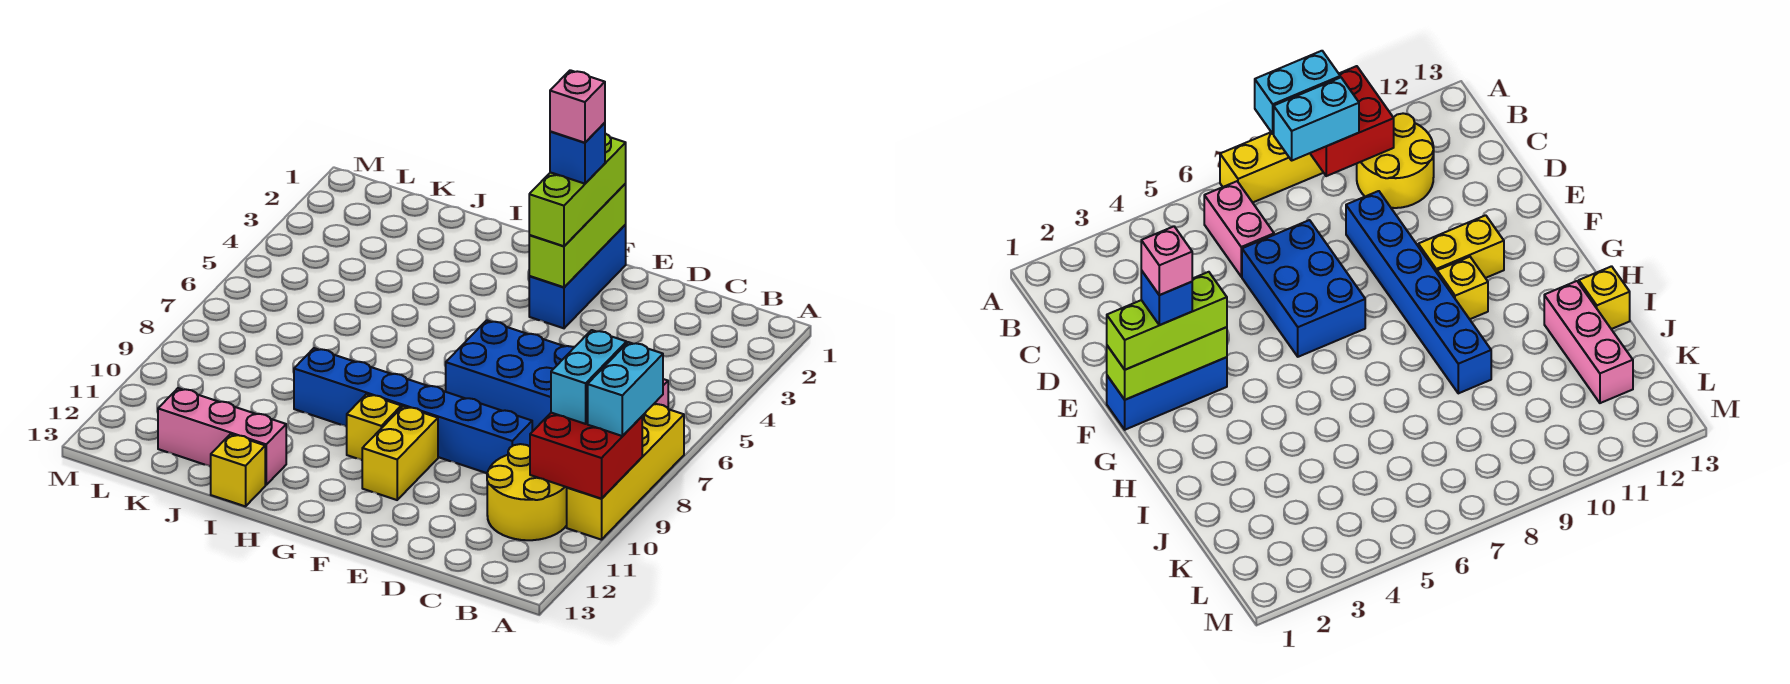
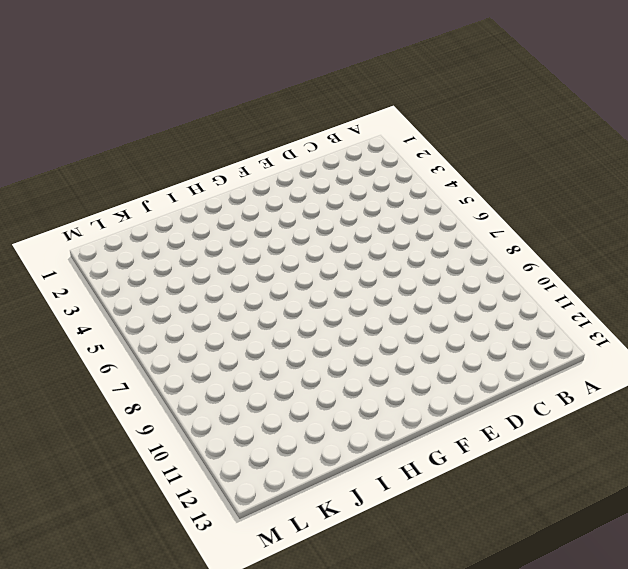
none -> yellow 1x4 brick [567,404,684,540]
none -> pink 1x2 brick [1204,181,1274,277]
none -> yellow 2x2 round brick [487,444,567,540]

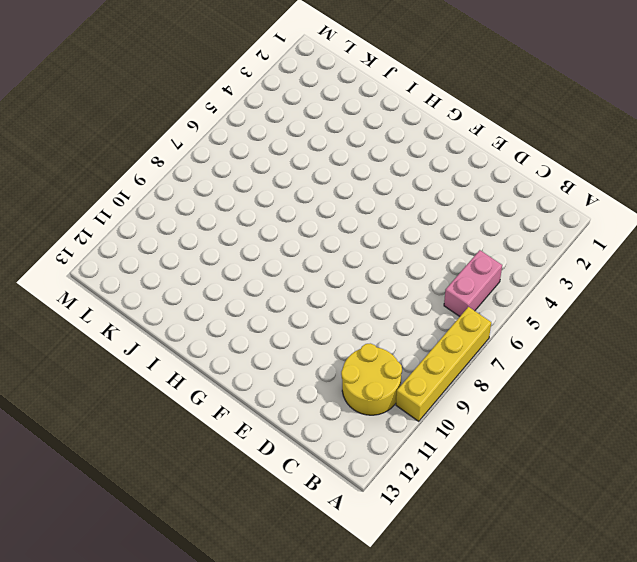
pink 1x2 brick [444,250,502,316] -> pink 1x2 brick turned to [1204,181,1274,277]
none -> blue 2x3 brick [446,320,574,431]
none -> blue 1x6 brick [294,348,532,473]
none -> blue 1x3 brick [529,225,626,328]

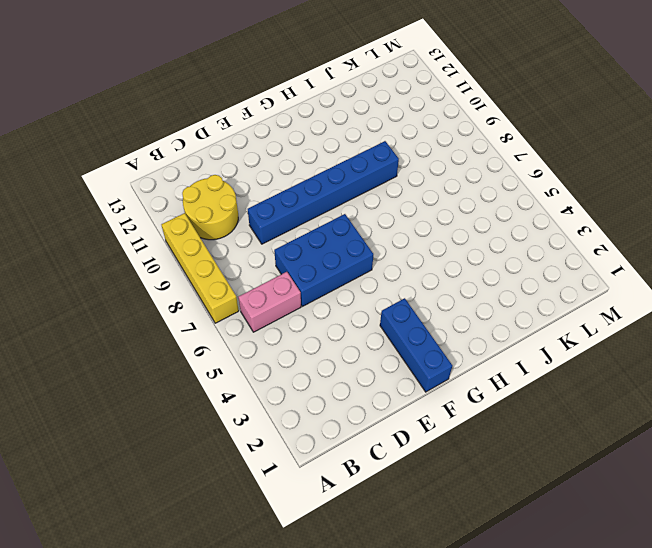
none -> yellow 1x2 brick [362,406,438,500]
none -> yellow 1x1 brick [347,394,401,460]
none -> pink 1x3 brick [158,388,286,485]

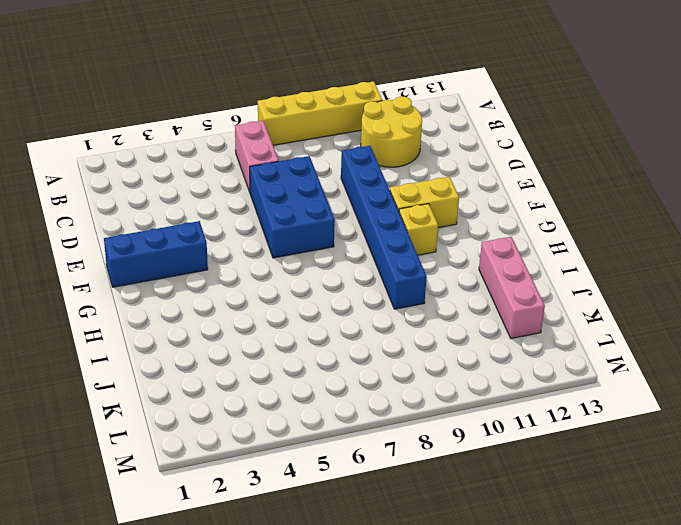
none -> yellow 1x1 brick [211,434,265,506]
none -> red 2x2 brick [530,413,642,499]
none -> lime 1x3 brick [529,184,626,287]

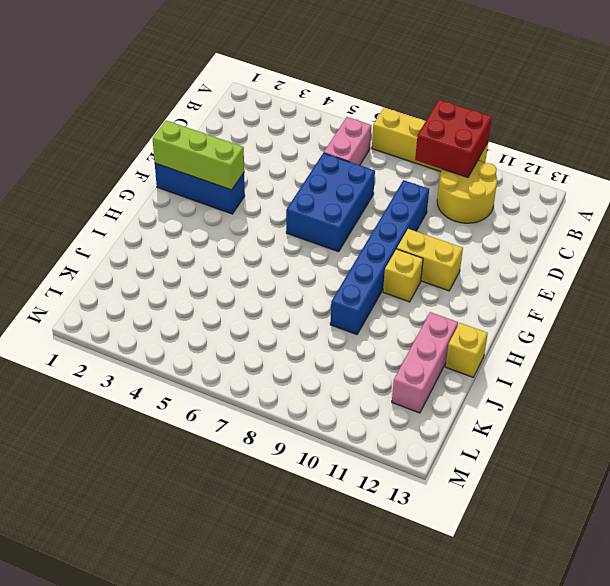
none -> cyan 1x2 brick [588,342,663,436]
none -> cyan 1x2 brick [551,330,626,424]
none -> lime 1x3 brick [529,134,626,246]

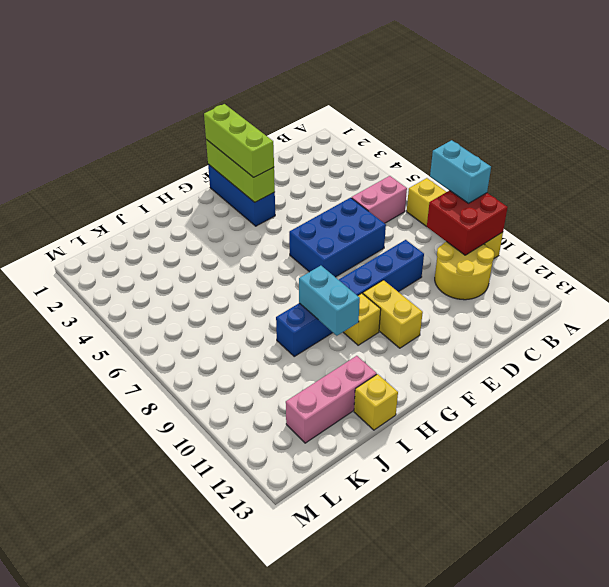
cyan 1x2 brick [299,266,360,336] -> cyan 1x2 brick moved to [551,330,626,424]
none -> blue 1x1 brick [550,123,605,184]
none -> pink 1x1 brick [550,70,605,143]

